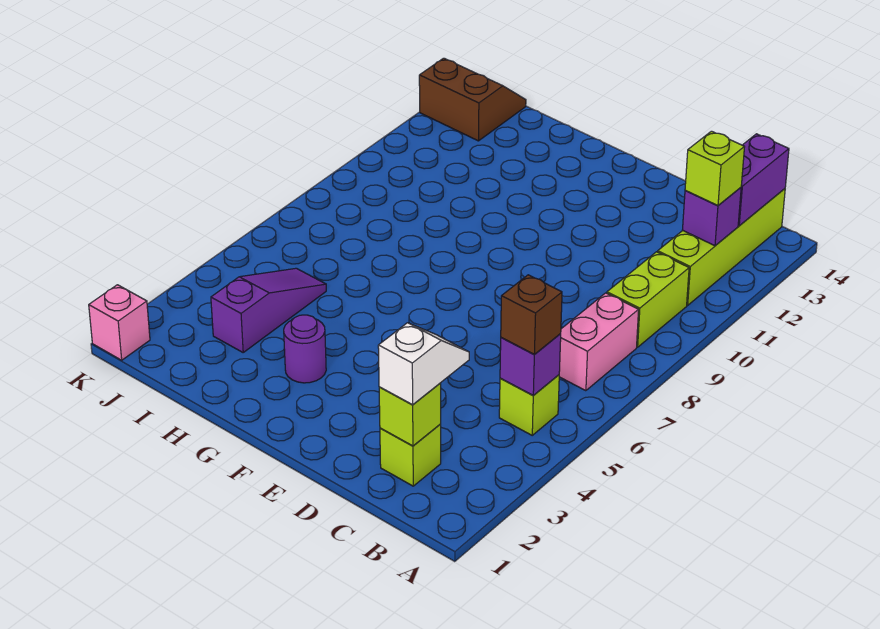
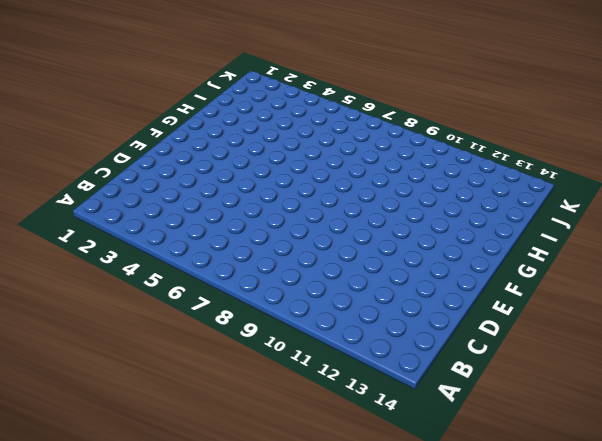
none -> lime 1x1 brick [499,375,559,435]
none -> pink 1x2 brick [559,293,639,391]
none -> lime 1x2 brick [607,252,689,347]

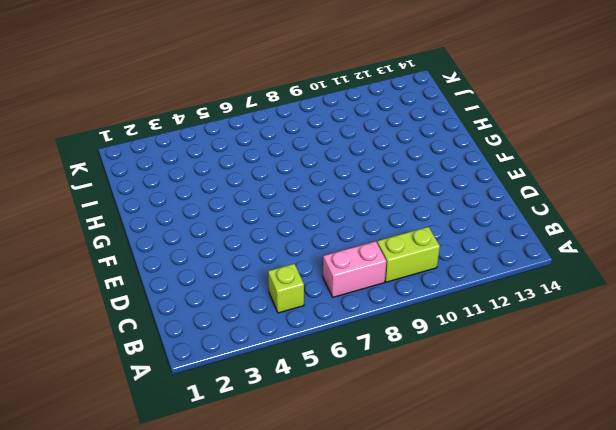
none -> lime 1x4 brick [658,189,785,305]
none -> lime 1x1 brick [380,425,441,486]
none -> purple 1x1 round brick [284,315,326,383]

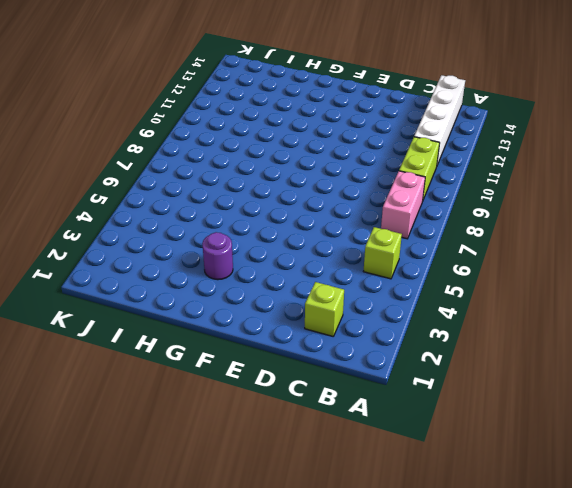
white 1x4 brick [414,75,465,165] -> lime 1x4 brick [658,189,785,305]
none -> purple 1x3 slope [211,268,326,352]
none -> brown 2x2 slope [419,58,526,141]
none -> pink 1x1 brick [89,285,150,360]

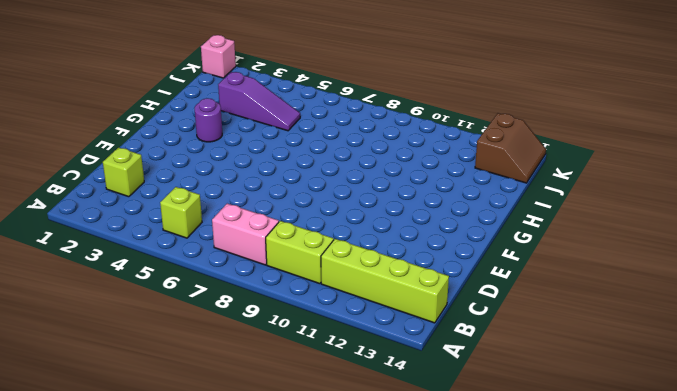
none -> purple 1x1 brick [500,334,561,396]
none -> purple 1x1 brick [683,188,741,246]
none -> purple 1x2 brick [738,134,789,226]

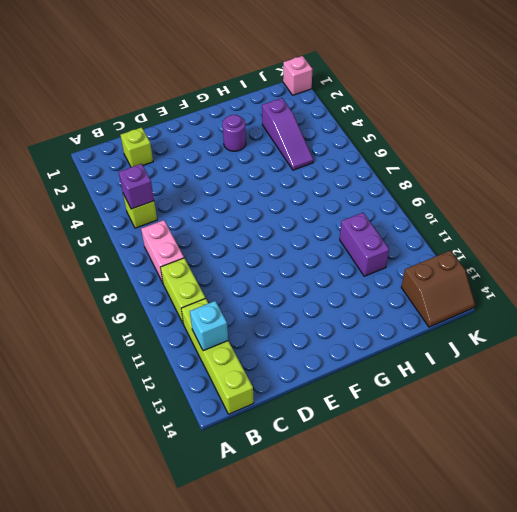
cyan 1x1 brick [190,301,228,351] -> purple 1x1 brick [683,188,741,246]
purple 1x2 brick [340,213,389,276] -> purple 1x2 brick moved to [738,134,789,226]
none -> lime 1x1 brick [379,383,441,446]
none -> brown 1x1 brick [501,275,562,355]
none -> lime 1x1 brick [685,131,744,206]

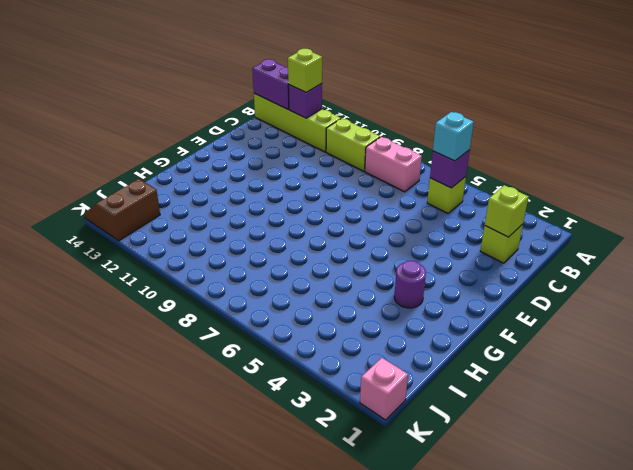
cyan 1x1 brick [433,112,474,161] -> brown 1x1 brick [501,275,562,355]
none -> purple 1x3 slope [211,268,326,352]
none -> white 1x2 slope [378,323,469,405]

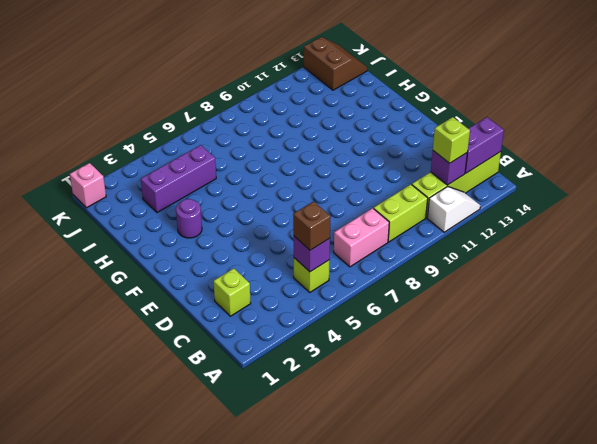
white 1x2 slope [428,186,480,232] -> white 1x2 slope moved to [378,323,469,405]
purple 1x3 brick [141,145,216,213] -> purple 1x3 slope [211,268,326,352]
none -> lime 1x1 brick [379,383,441,446]

